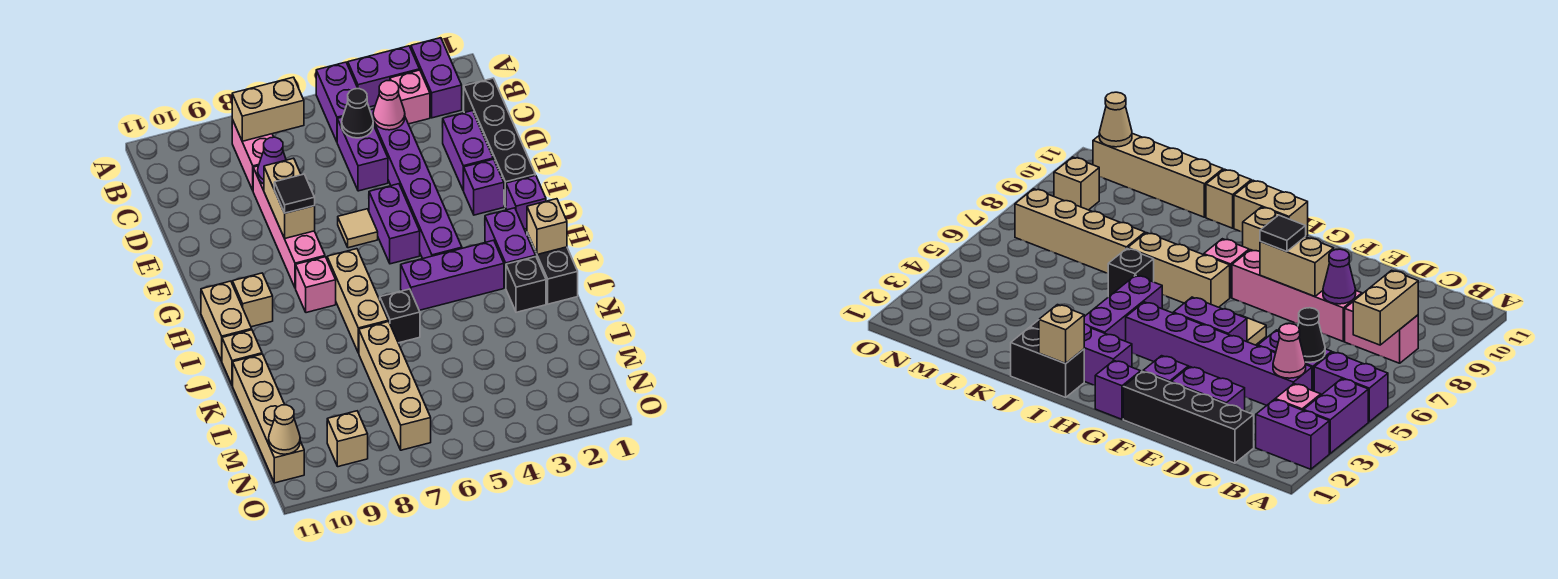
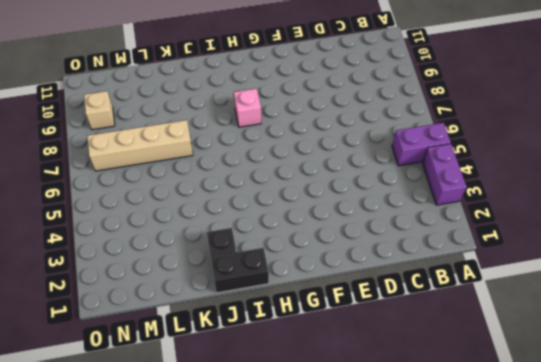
none -> purple 1x2 brick [411,38,462,118]
none -> pink 1x1 brick [390,70,430,124]
none -> pink 1x2 brick [232,120,273,190]
none -> black 1x4 brick [464,78,535,207]

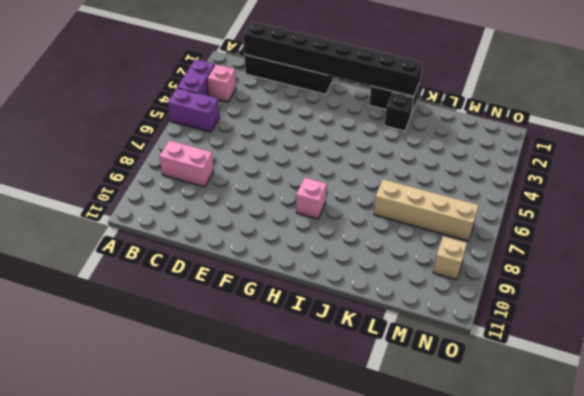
black 1x8 brick [244,22,422,97] -> tan 1x1 brick [527,199,567,255]
none -> purple 1x2 brick [411,38,462,118]
none -> purple 1x6 brick [370,109,462,259]
none -> purple 1x2 brick [337,117,388,191]
none -> purple 1x2 brick [442,111,493,191]

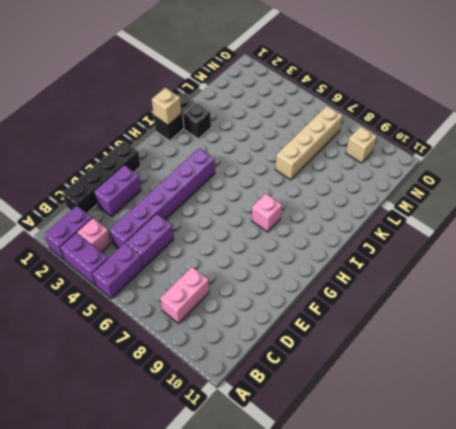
none -> pink 1x4 brick [253,166,325,288]
none -> purple 1x1 brick [464,159,504,215]
none -> purple 1x2 brick [369,184,420,264]
none -> tan 1x1 tile [338,209,378,248]

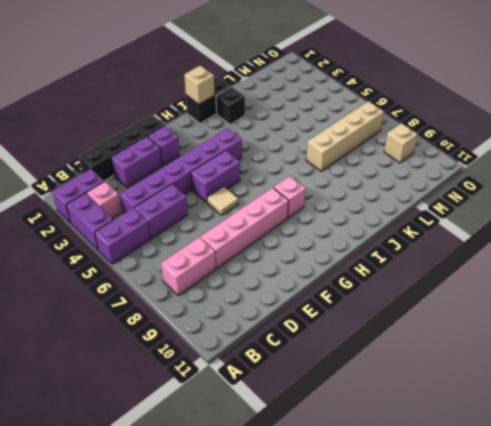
none -> purple 1x1 brick [506,175,546,229]
none -> purple 1x2 brick [485,208,536,288]
none -> tan 1x3 brick [327,249,388,353]
none -> tan 1x1 brick [232,273,273,327]

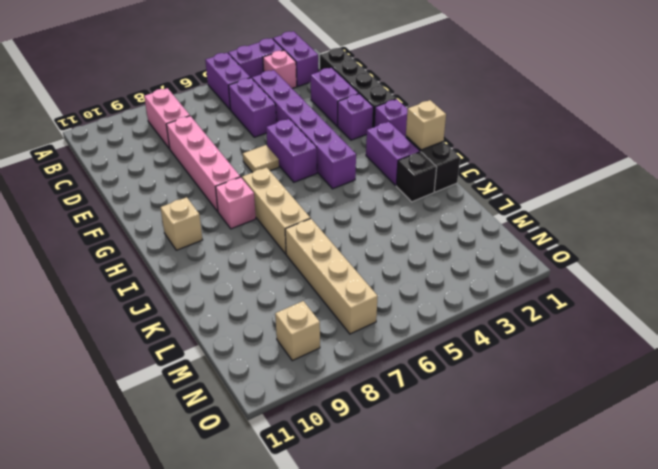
none -> tan 1x2 brick [201,281,252,361]
none -> purple 1x3 brick [401,240,504,310]
none -> black 1x1 brick [380,289,420,343]
none -> tan 1x1 brick [222,330,262,386]

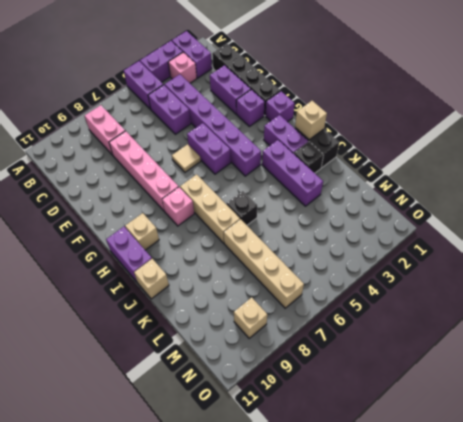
purple 1x2 brick [106,227,152,282] -> tan 1x2 brick [201,281,252,361]
purple 1x3 brick [262,140,323,206] -> purple 1x3 brick turned to [401,240,504,310]
none -> tan 1x4 brick [233,354,304,483]
none -> tan 1x2 brick [232,77,304,141]
none -> pink 1x1 cone [373,81,405,130]
none -> black 1x1 cone [342,89,373,138]

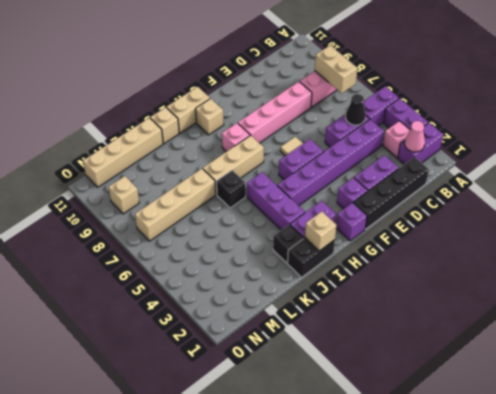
pink 1x1 cone [404,121,425,152] -> pink 1x1 cone moved to [373,81,405,130]
none -> purple 1x1 cone [258,137,286,184]
none -> tan 1x2 brick [264,158,315,238]
none -> tan 1x1 cone [269,405,300,454]
none -> black 1x1 tile [274,174,315,213]

